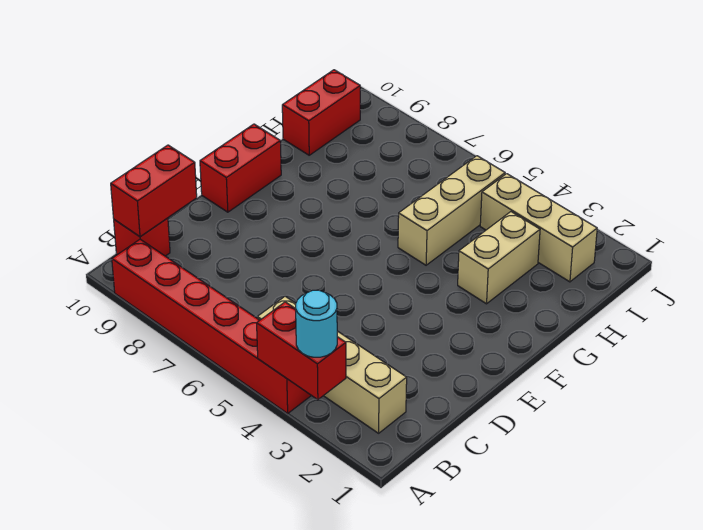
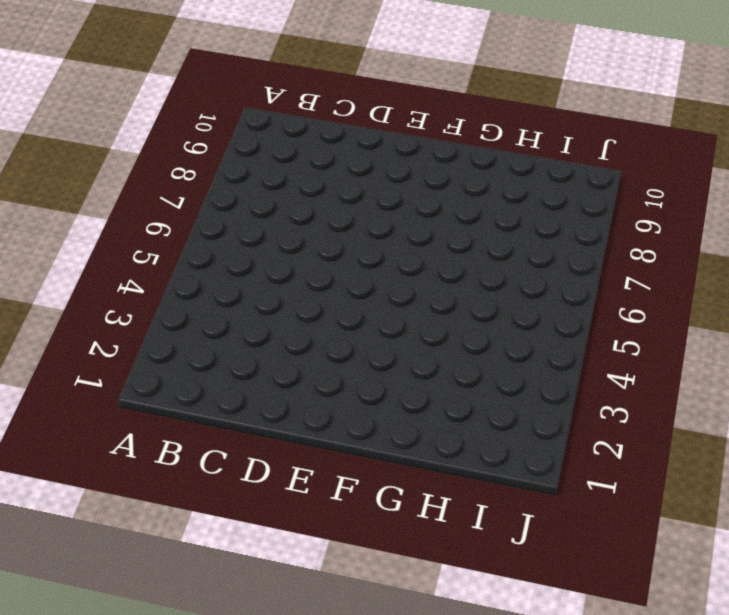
none -> red 1x6 brick [112,239,311,413]
none -> tan 1x4 brick [257,296,407,433]

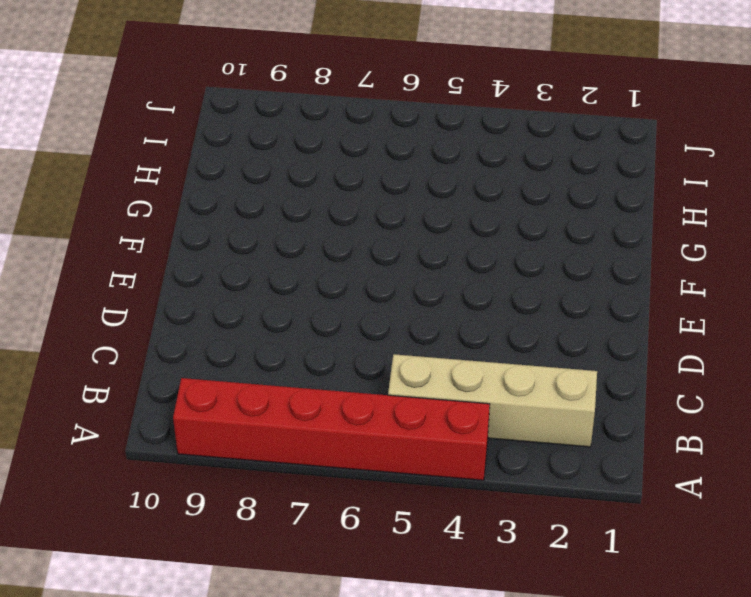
none -> red 1x1 brick [114,218,170,256]
none -> red 1x2 brick [200,124,281,212]

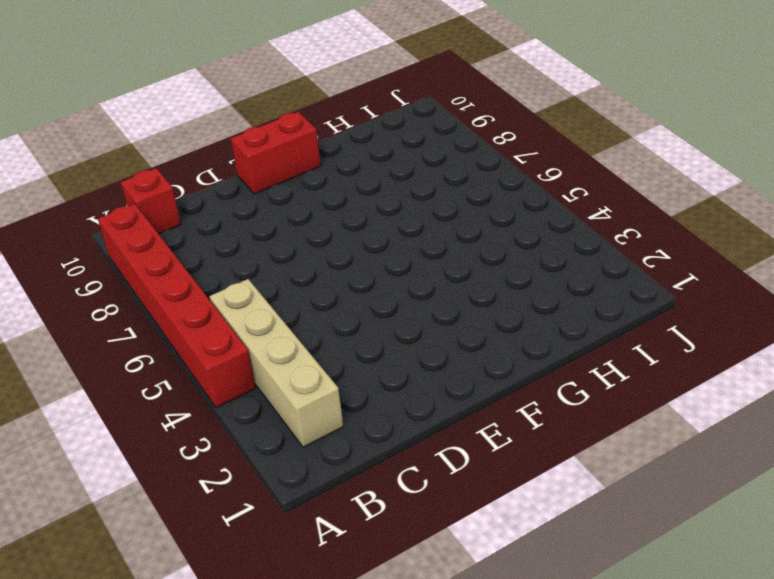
none -> tan 1x2 brick [458,212,540,304]
none -> tan 1x3 brick [398,156,505,265]

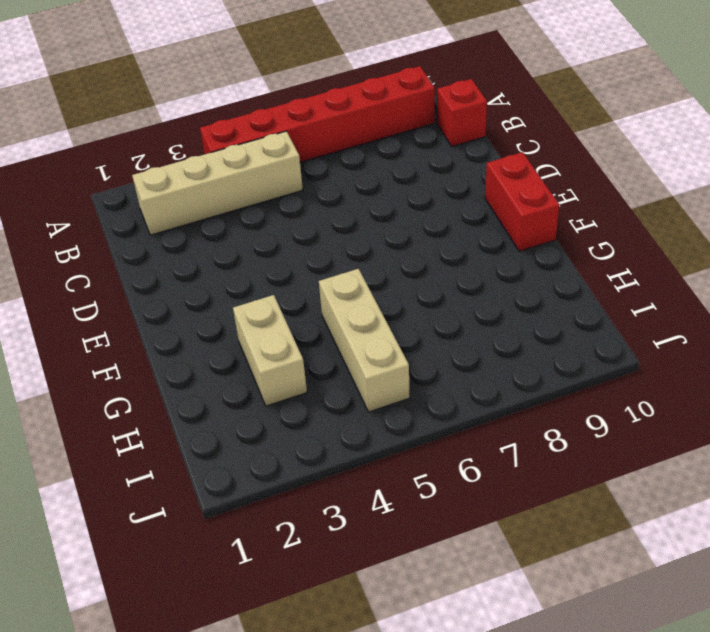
none -> red 1x2 brick [282,70,360,155]
none -> tan 1x3 brick [480,174,597,282]

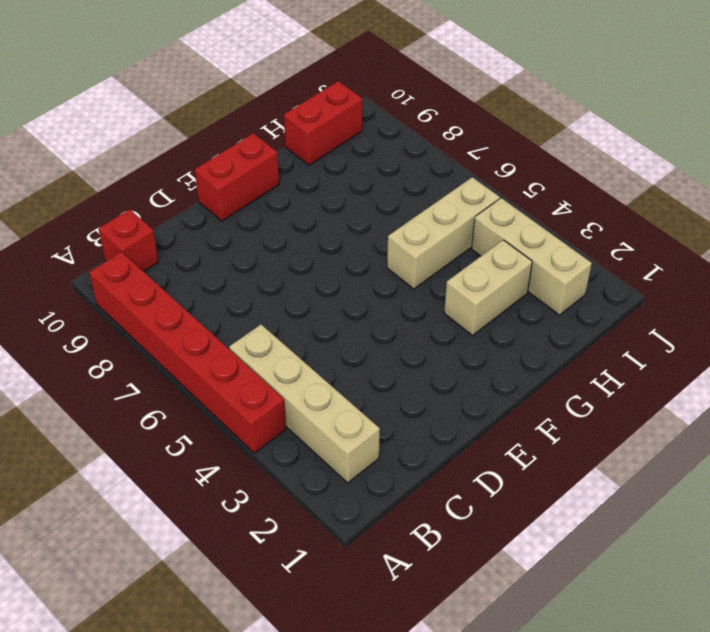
none -> red 1x2 brick [257,302,346,400]
none -> red 1x2 brick [111,145,197,237]

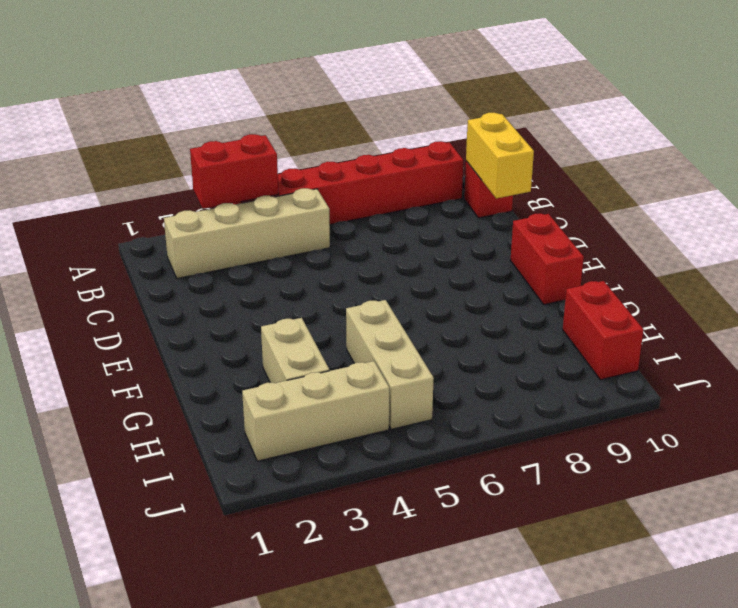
yellow 1x2 brick [466,113,534,198] -> red 1x2 brick [111,145,197,237]
none -> cyan 1x1 round brick [296,290,337,357]

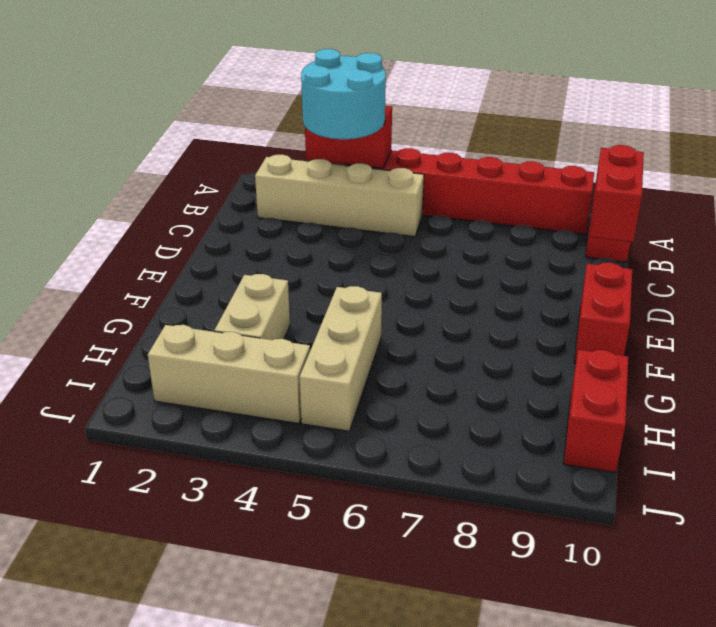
cyan 2x2 round brick [301,49,386,139] -> cyan 1x1 round brick [296,290,337,357]

